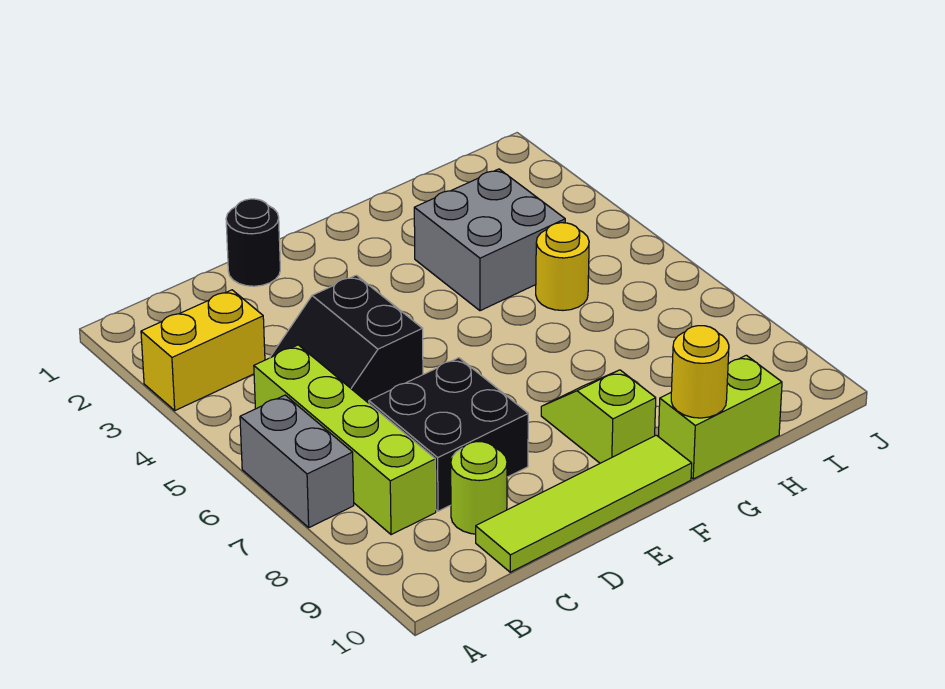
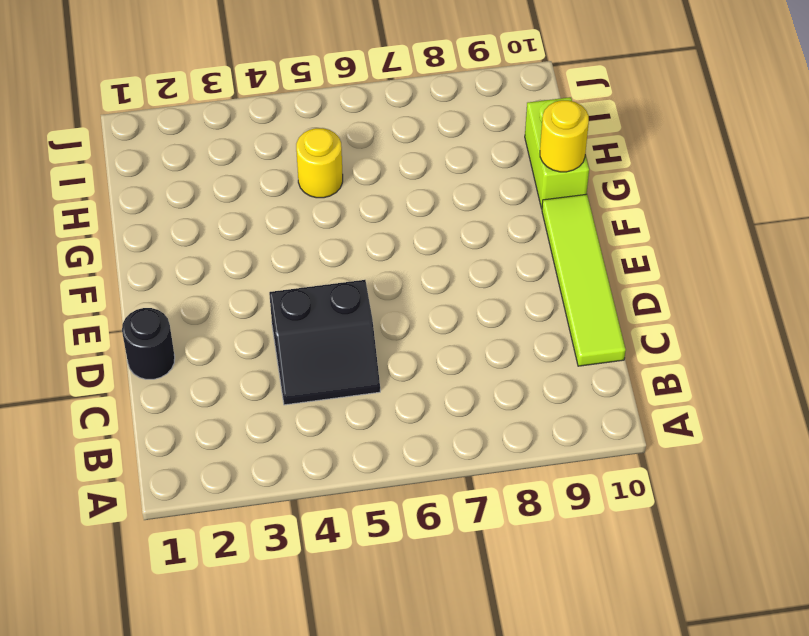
none -> yellow 1x2 brick [141,290,265,410]
none -> grey 1x2 brick [240,395,354,527]
none -> lime 1x4 brick [254,345,436,535]

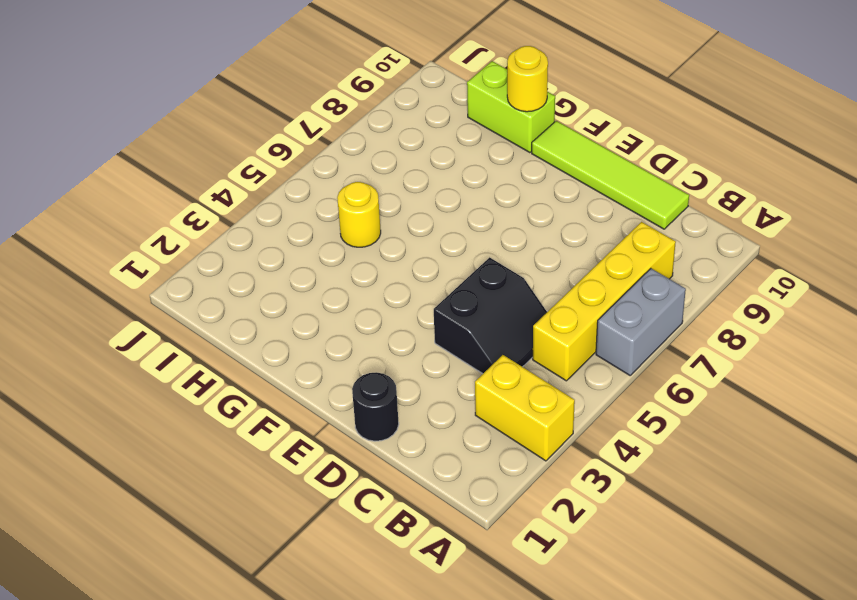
yellow 1x4 brick [533,222,676,381] -> lime 1x4 brick [254,345,436,535]
none -> black 2x2 brick [369,358,528,511]
none -> lime 1x1 round brick [451,442,507,534]
none -> lime 1x2 slope [541,370,656,463]

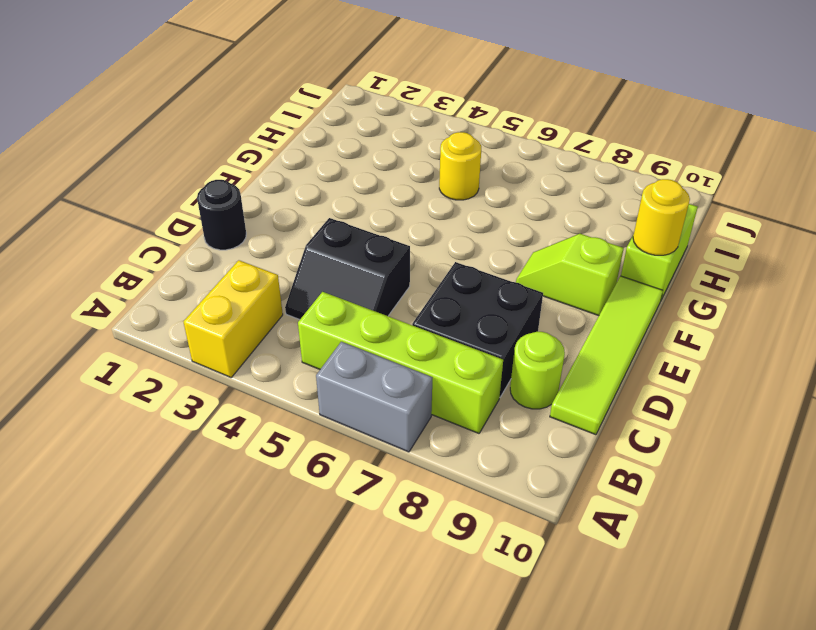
none -> grey 2x2 brick [414,169,565,311]

